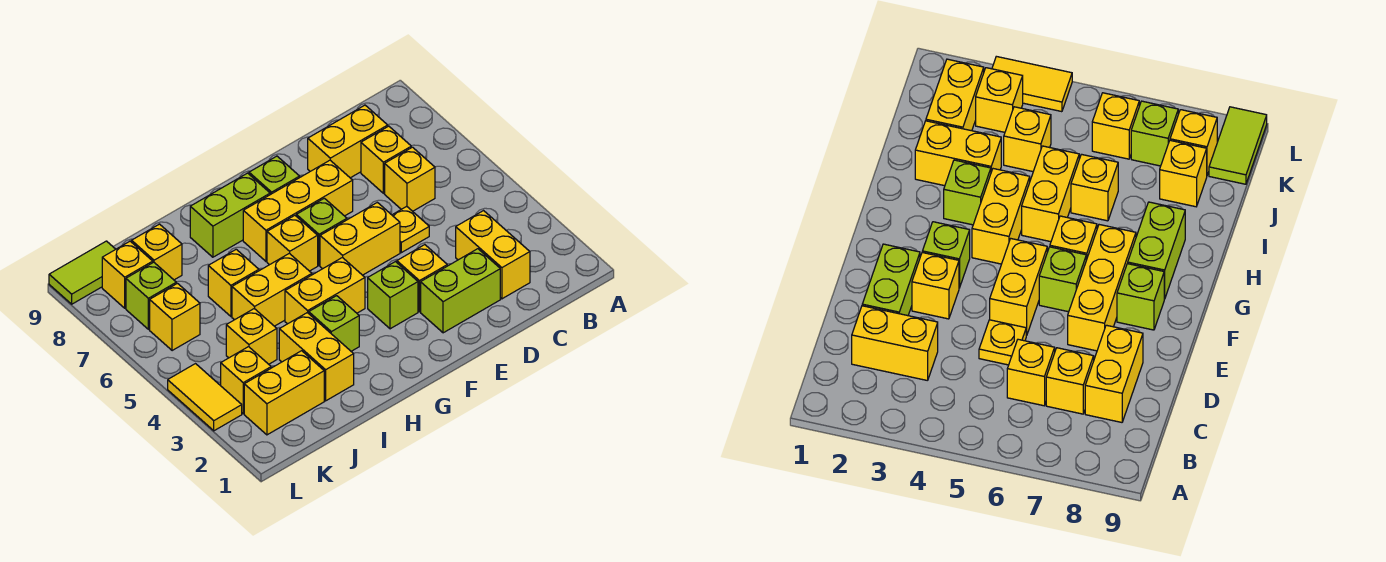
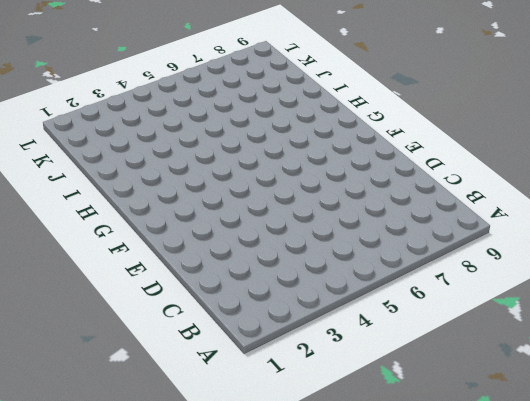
none -> yellow 1x2 brick [456,211,530,299]
none -> yellow 1x1 brick [385,147,435,211]
none -> yellow 1x1 brick [361,126,411,193]

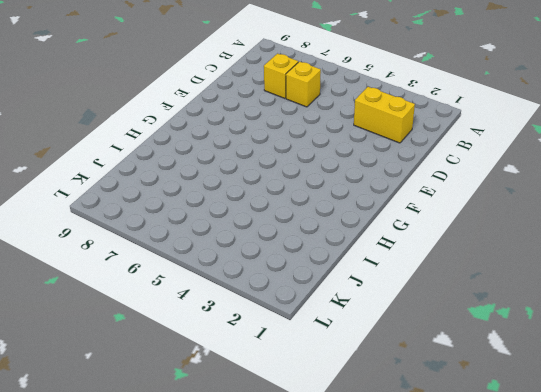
none -> yellow 1x2 brick [308,105,388,178]
none -> lime 1x2 brick [421,249,500,333]
none -> yellow 1x1 plate [392,206,429,253]

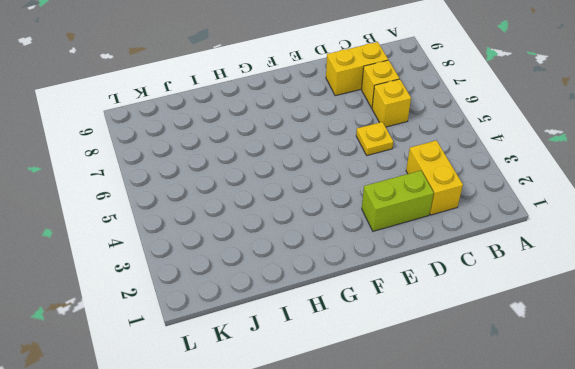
none -> yellow 1x1 brick [397,245,447,312]
none -> yellow 1x2 brick [320,202,400,275]
none -> yellow 1x3 brick [243,160,353,261]

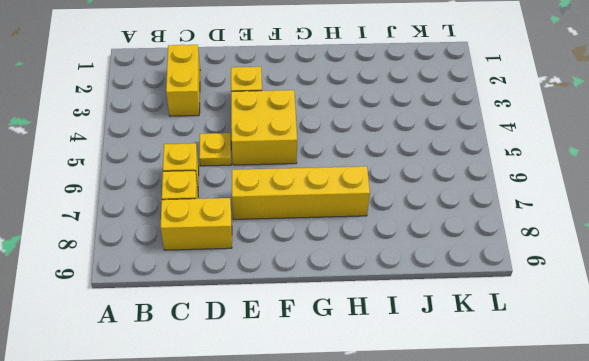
yellow 2x2 brick [231,90,297,165] -> yellow 1x2 brick [320,202,400,275]
yellow 1x4 brick [232,166,370,219] -> yellow 1x3 brick [243,160,353,261]
none -> lime 1x2 brick [421,249,500,333]
none -> lime 1x1 brick [368,262,418,329]
none -> lime 1x1 brick [296,198,347,265]

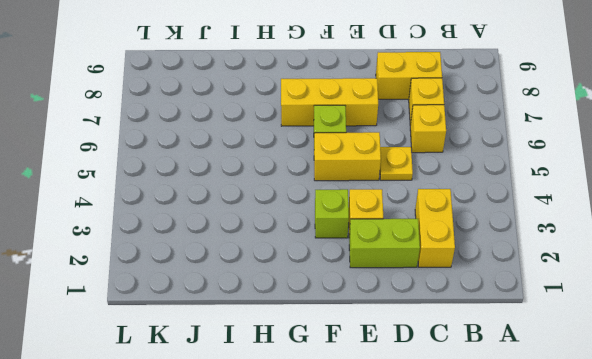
none -> lime 1x1 brick [249,156,300,194]
none -> yellow 1x2 brick [285,257,365,324]
none -> yellow 1x1 brick [267,216,318,271]

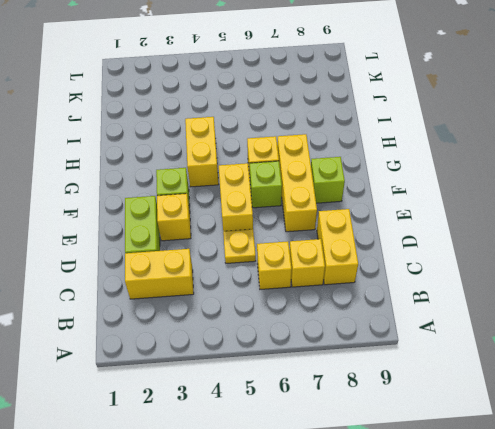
none -> lime 1x2 brick [190,173,270,257]
none -> lime 1x1 brick [309,296,359,351]
none -> yellow 1x2 brick [232,253,312,326]

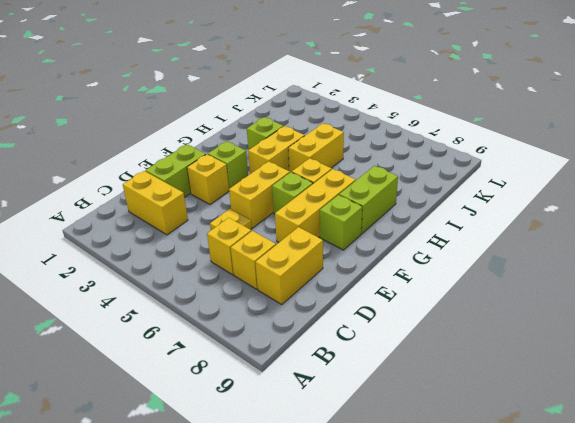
none -> yellow 1x2 brick [279,313,354,401]
none -> yellow 1x1 brick [208,249,259,316]
none -> yellow 1x2 brick [244,351,324,435]

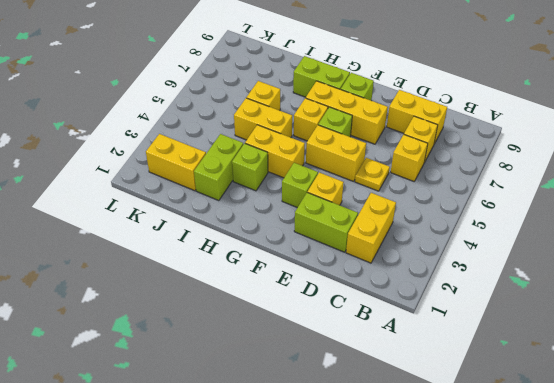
lime 1x2 brick [194,134,243,201] -> yellow 1x2 brick [279,313,354,401]
none -> yellow 1x1 brick [226,309,277,364]
none -> yellow 1x1 brick [132,224,182,280]
none -> yellow 1x1 brick [221,347,271,414]

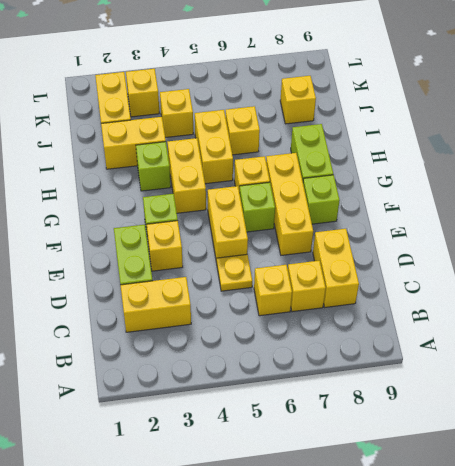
none -> yellow 1x1 brick [150,283,200,351]
none -> lime 1x1 brick [126,262,176,329]
none -> yellow 1x1 brick [102,241,153,308]

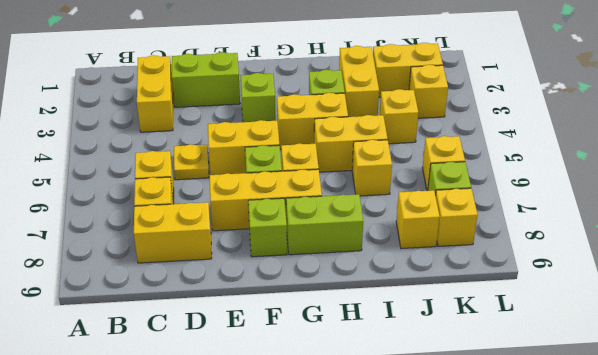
none -> yellow 1x1 brick [397,245,447,312]
none -> lime 1x2 tile [49,241,116,304]
none -> yellow 1x2 tile [168,364,242,431]

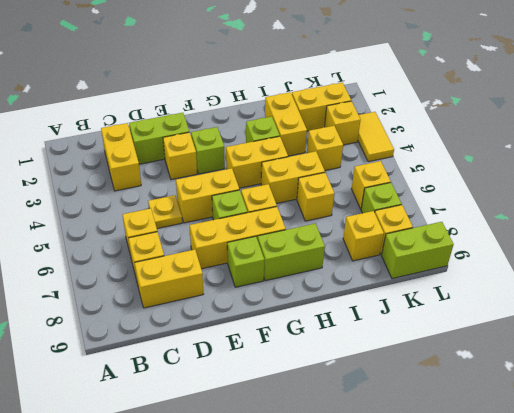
lime 1x2 brick [382,222,454,279] -> lime 1x2 tile [49,241,116,304]

